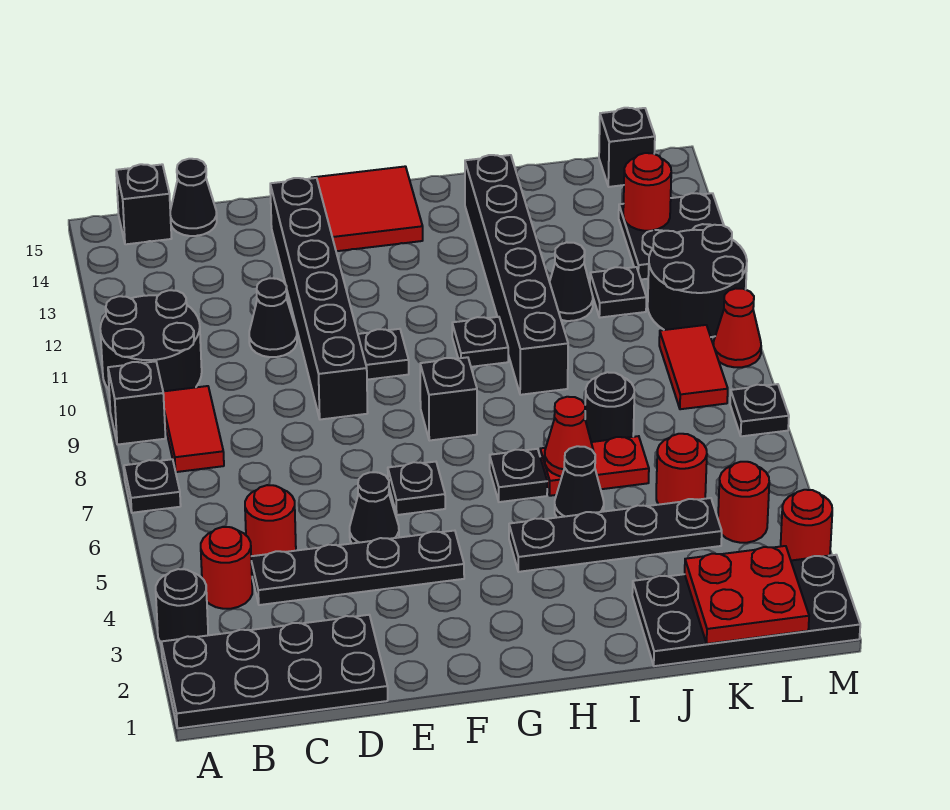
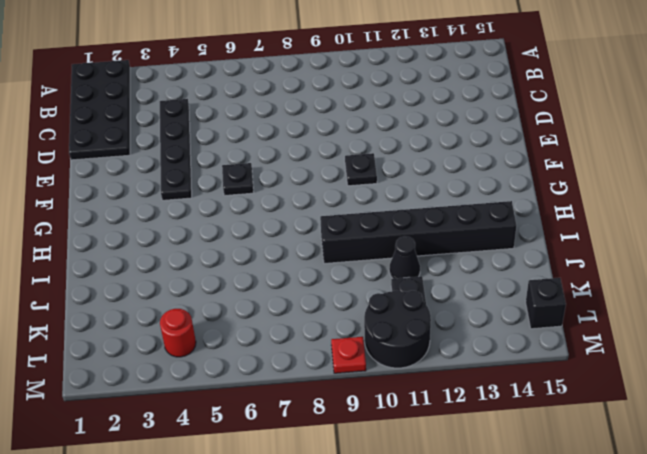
red 1x1 plate [331,337,366,373] -> red 1x1 cone [713,289,761,367]
none -> black 1x1 round brick [156,569,208,643]
none -> black 1x1 plate [124,459,181,513]
none -> black 1x1 brick [108,361,166,445]
none -> black 2x2 round brick [100,290,202,391]

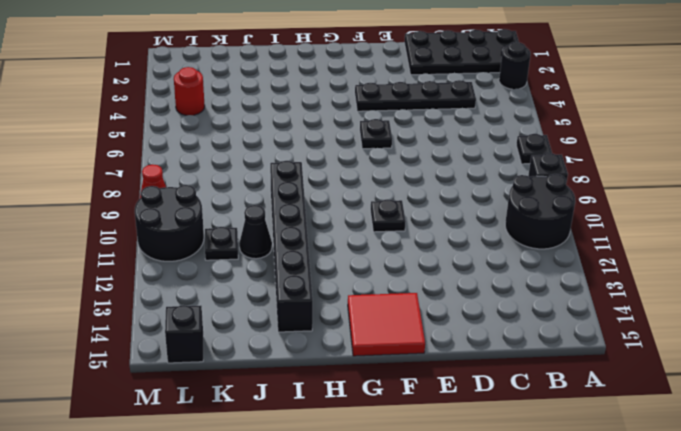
none -> red 1x1 round brick [201,527,252,609]
none -> red 1x2 tile [163,386,224,472]
none -> black 1x1 brick [116,164,172,244]
none -> red 1x1 round brick [245,485,296,556]

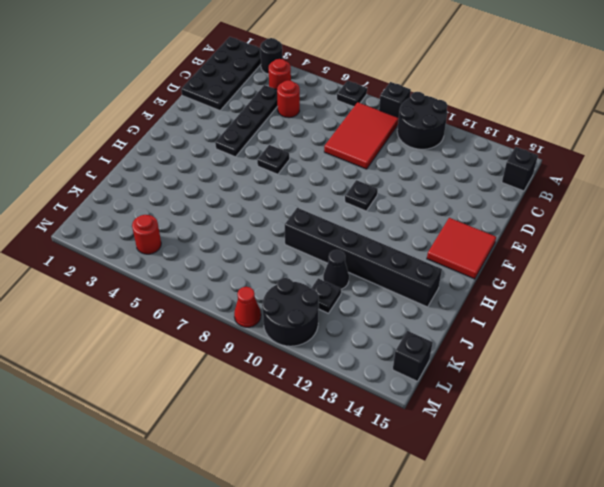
red 2x3 tile [324,102,399,169] -> red 1x2 tile [163,386,224,472]
none -> black 1x1 cone [170,159,217,236]
none -> black 1x1 cone [249,278,297,357]
none -> black 1x1 cone [350,472,399,543]
none -> black 1x6 brick [270,178,368,420]

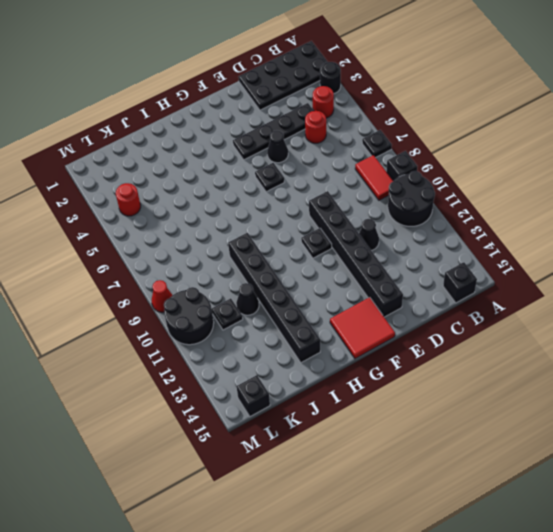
none -> black 1x1 cone [170,159,217,236]
none -> black 1x1 brick [420,357,477,441]
none -> black 1x4 plate [509,498,722,572]
none -> black 1x1 plate [490,449,547,502]

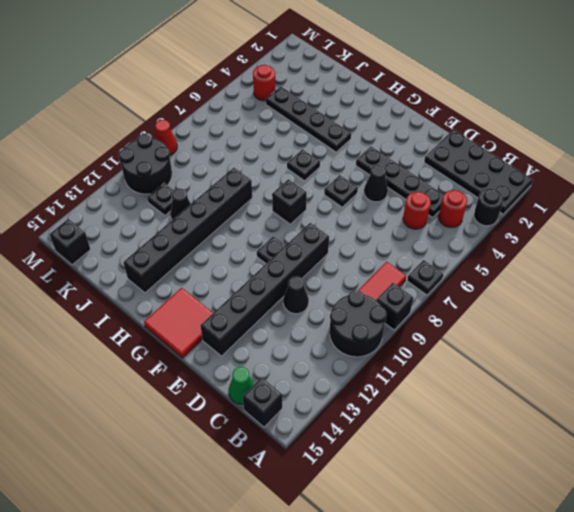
green 1x1 cone [229,367,254,404] -> black 1x1 cone [170,159,217,236]
none -> black 1x1 plate [452,317,508,367]
none -> black 1x1 cone [555,446,604,517]
none -> red 1x2 plate [540,436,649,496]
none -> black 2x4 plate [632,555,860,666]

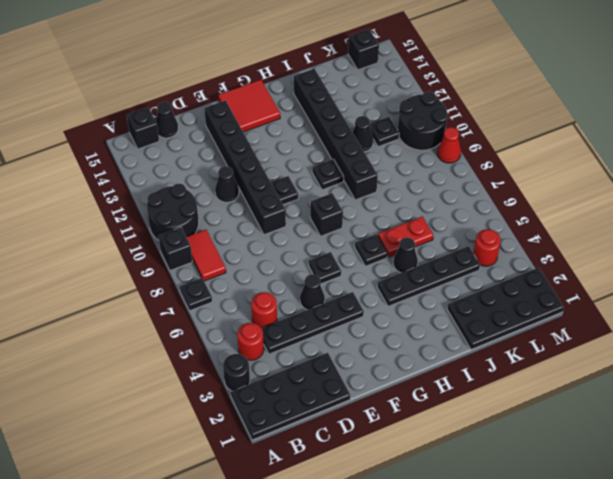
none -> black 1x1 round brick [585,372,634,442]
none -> red 1x1 round brick [656,434,707,505]
none -> red 1x2 tile [659,325,728,409]
none -> black 2x2 plate [619,193,724,280]

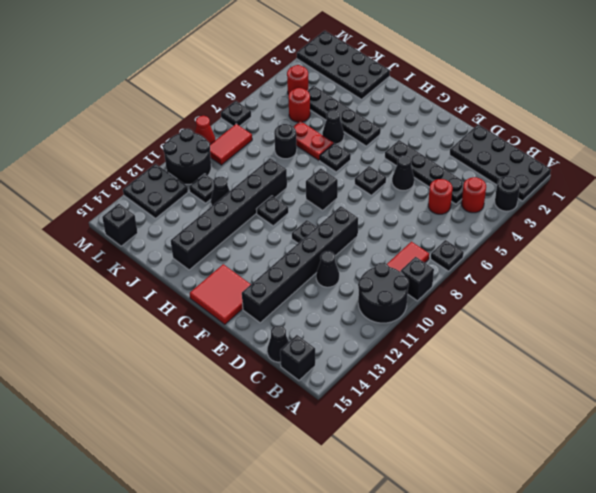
none -> red 1x1 round brick [781,490,832,560]
none -> red 1x1 cone [545,397,593,477]
none -> red 2x2 plate [685,546,809,644]
none -> red 1x1 round brick [623,153,671,231]

